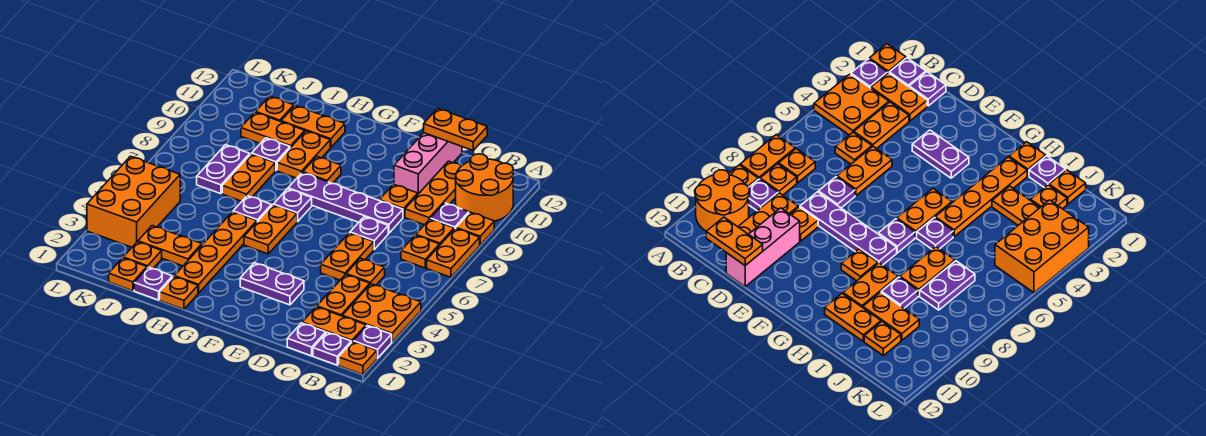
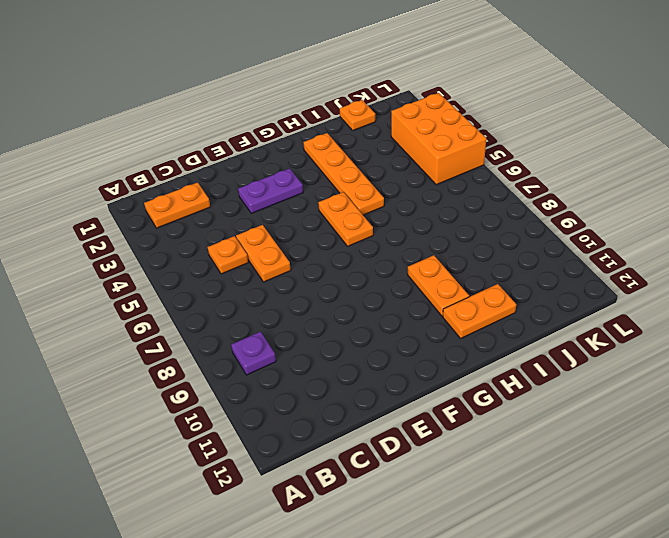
none -> orange 1x1 plate [339,342,377,375]
none -> purple 1x1 plate [353,325,392,358]
none -> orange 2x2 plate [342,284,421,342]
none -> orange 1x2 plate [427,228,480,277]

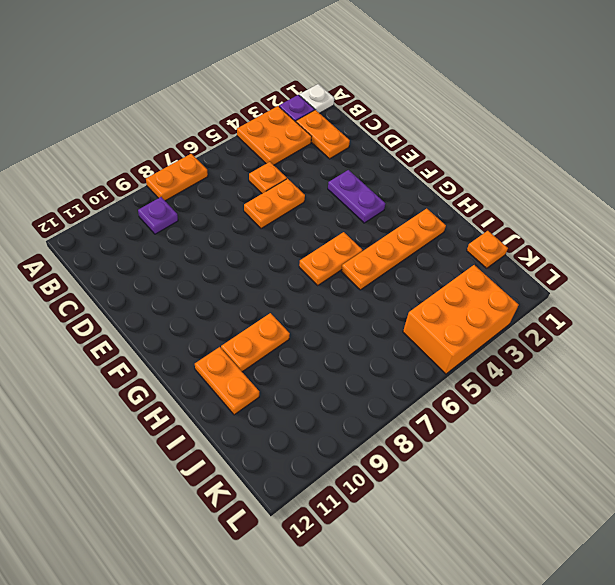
white 1x1 plate [299,84,334,113] -> orange 1x1 plate [339,342,377,375]
none -> orange 1x1 plate [456,212,494,245]
none -> orange 2x2 round brick [456,154,513,221]
none -> purple 1x1 plate [313,332,351,365]
none -> orange 1x1 plate [401,235,439,268]

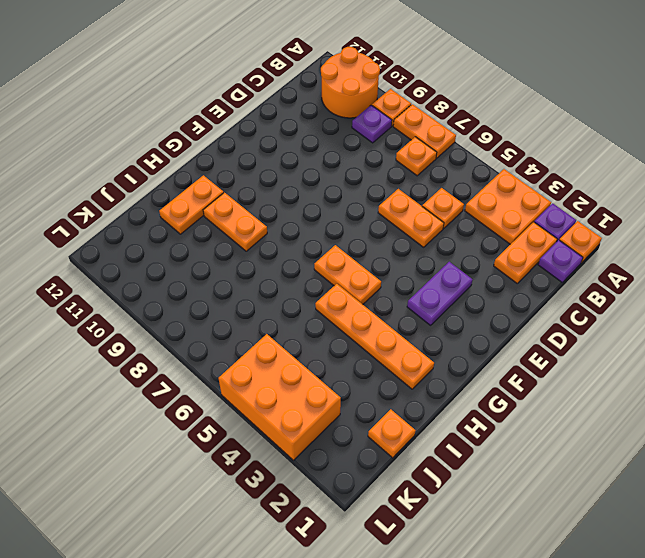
none -> orange 1x1 plate [416,219,454,246]
none -> purple 1x1 plate [287,323,326,356]
none -> orange 1x2 plate [317,275,370,316]
none -> orange 1x3 plate [405,161,461,225]

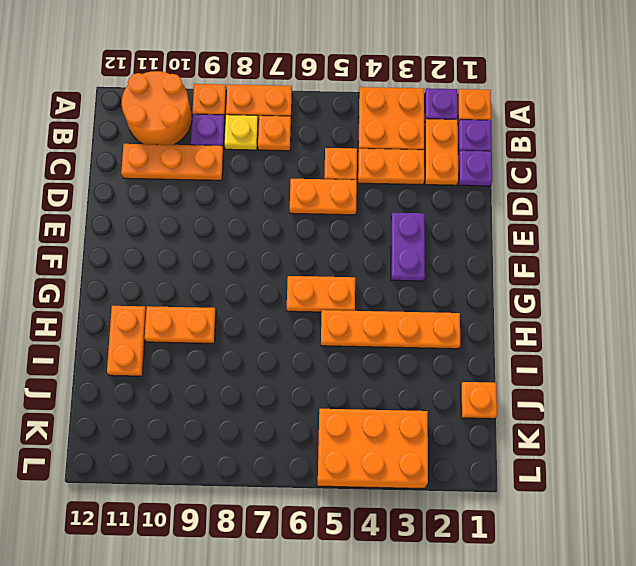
yellow 1x1 plate [224,115,258,150] -> orange 1x1 plate [416,219,454,246]
none -> purple 1x1 plate [350,217,388,249]
none -> purple 1x4 plate [288,172,403,233]
none -> orange 1x1 plate [379,184,418,217]
none -> pink 1x3 brick [394,133,462,194]

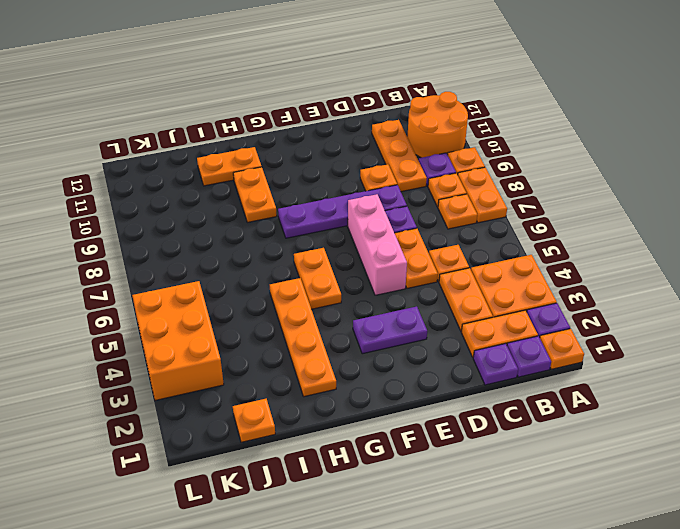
pink 1x3 brick [348,194,407,295] -> pink 1x3 brick moved to [394,133,462,194]
none -> purple 1x1 plate [273,189,312,222]
none -> orange 1x1 plate [303,157,341,183]
none -> orange 1x1 plate [160,277,198,309]
none -> purple 1x1 plate [233,196,272,222]

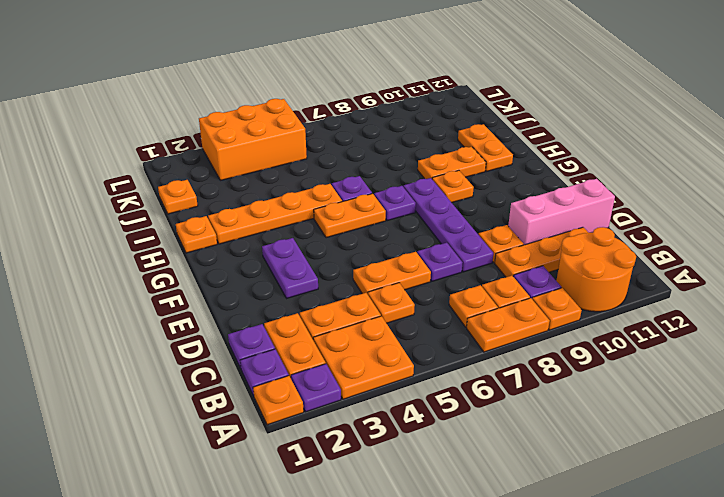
none -> purple 1x1 plate [134,267,172,300]
none -> orange 1x2 plate [138,226,202,266]
none -> orange 1x2 plate [222,154,275,201]
none -> purple 1x1 plate [252,138,290,171]

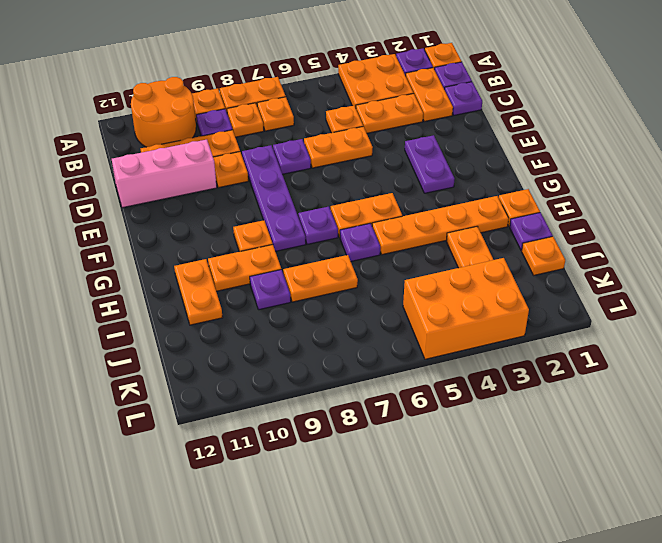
none -> orange 1x2 plate [241,112,305,148]
none -> orange 1x1 plate [123,242,162,269]
none -> purple 1x2 plate [197,145,250,194]
none -> orange 1x1 plate [256,96,294,122]

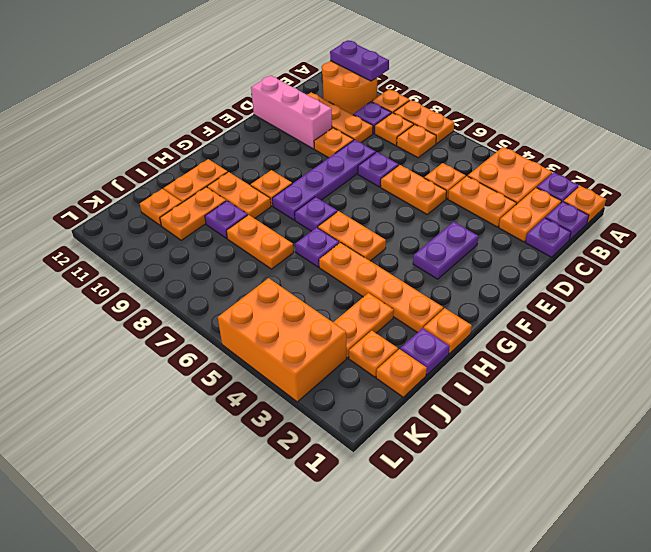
purple 1x2 plate [330,40,389,81] -> purple 1x2 plate moved to [197,145,250,194]
none -> orange 1x2 plate [424,108,487,150]

